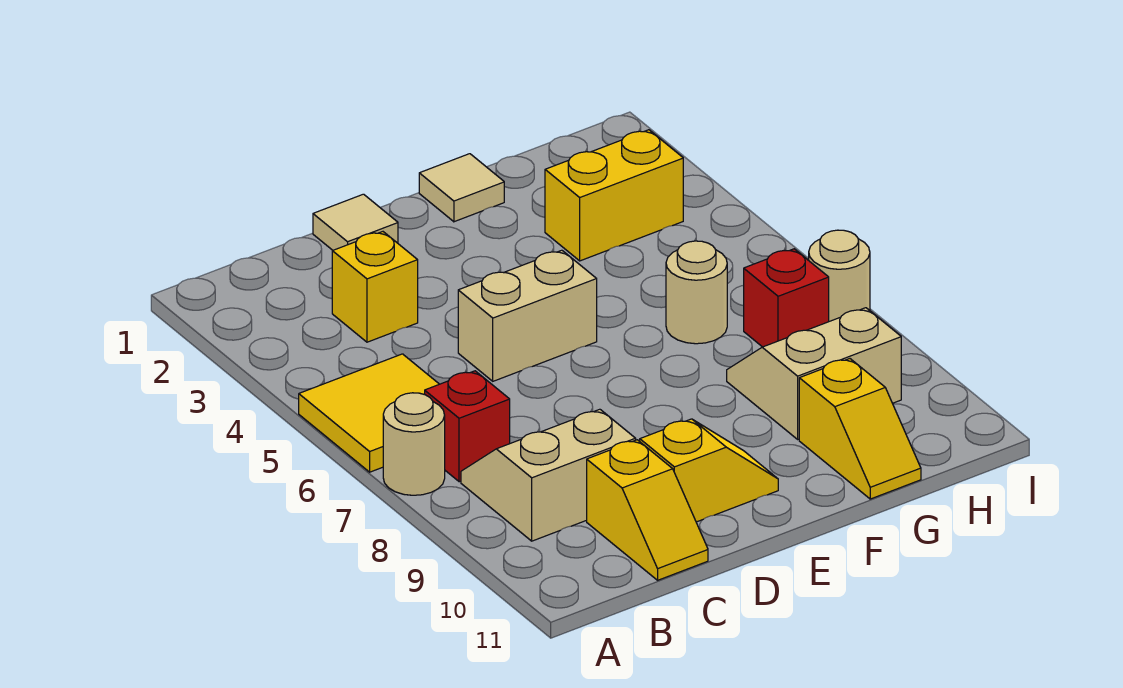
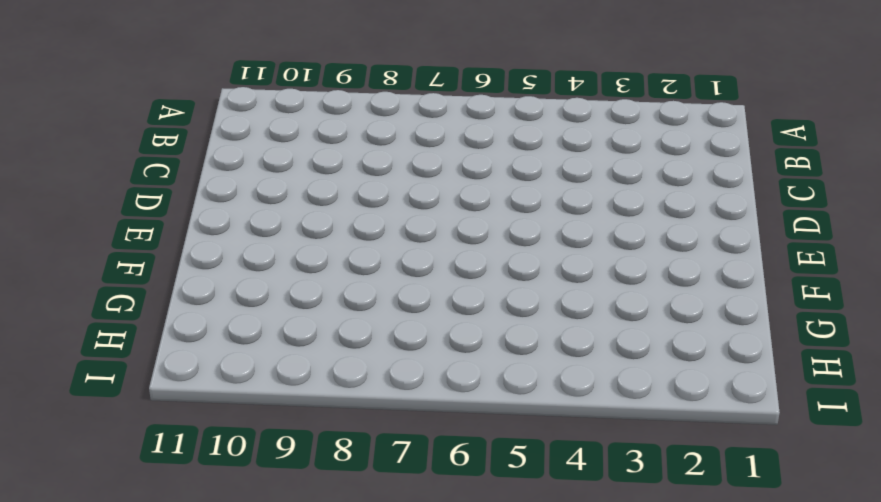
none -> yellow 2x2 tile [299,354,439,472]
none -> tan 1x1 round brick [383,393,445,495]
none -> red 1x1 brick [425,371,510,482]

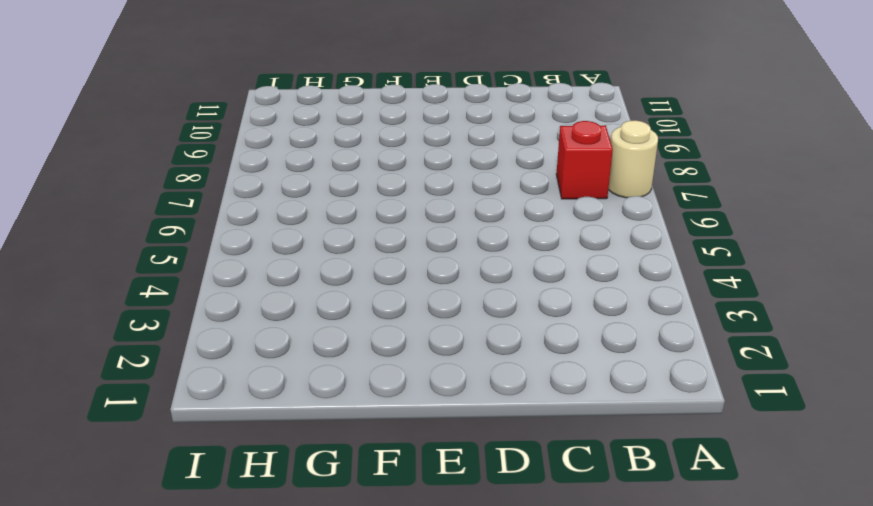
none -> yellow 2x2 tile [299,354,439,472]
none -> tan 2x2 slope [461,409,636,541]
none -> yellow 1x1 brick [332,232,418,342]

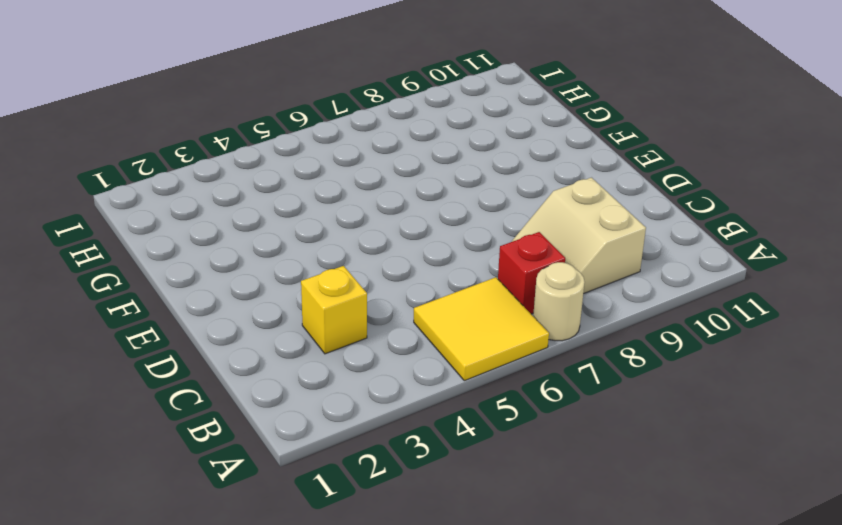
none -> yellow 1x2 slope [587,440,708,580]
none -> tan 1x1 tile [313,194,398,250]
none -> tan 1x2 brick [458,250,597,381]

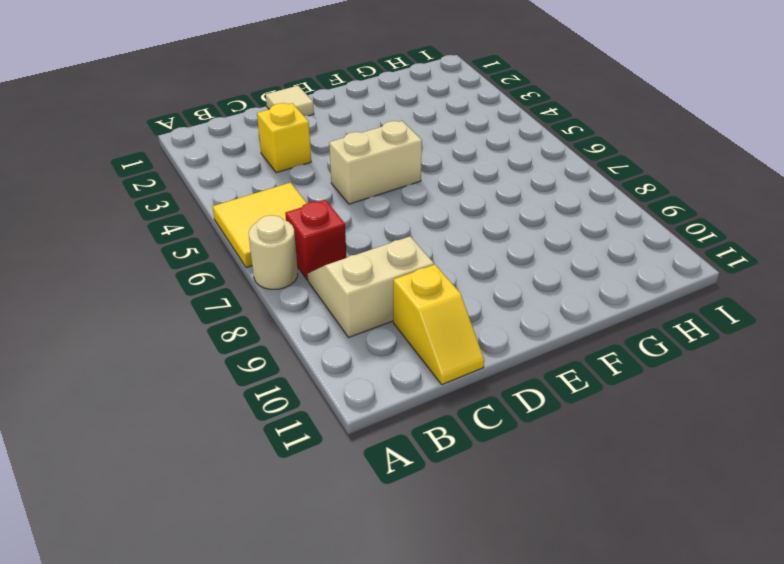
none -> yellow 1x2 slope [640,419,778,522]
none -> tan 1x1 tile [419,154,504,222]
none -> yellow 1x2 brick [545,130,683,261]

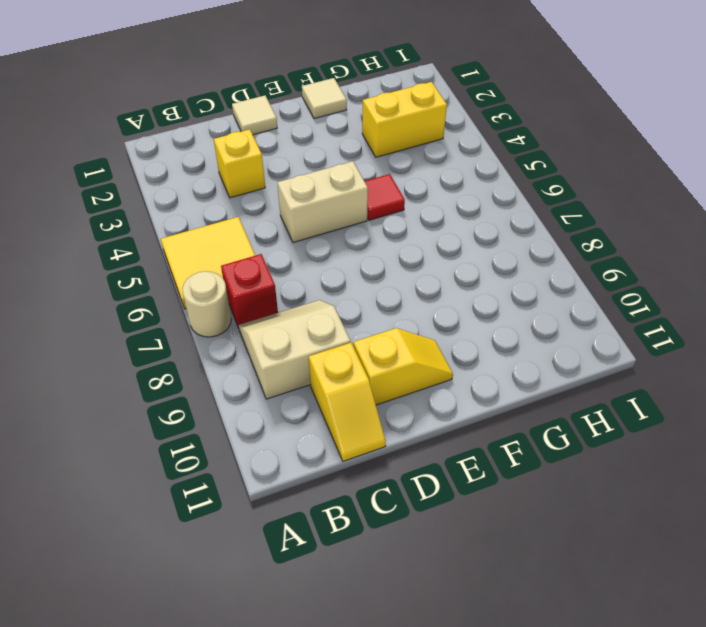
red 1x1 tile [364,174,405,220] -> none
none -> tan 1x1 round brick [666,241,727,344]
none -> tan 2x2 slope [727,308,901,439]
none -> yellow 1x2 slope [799,359,921,499]

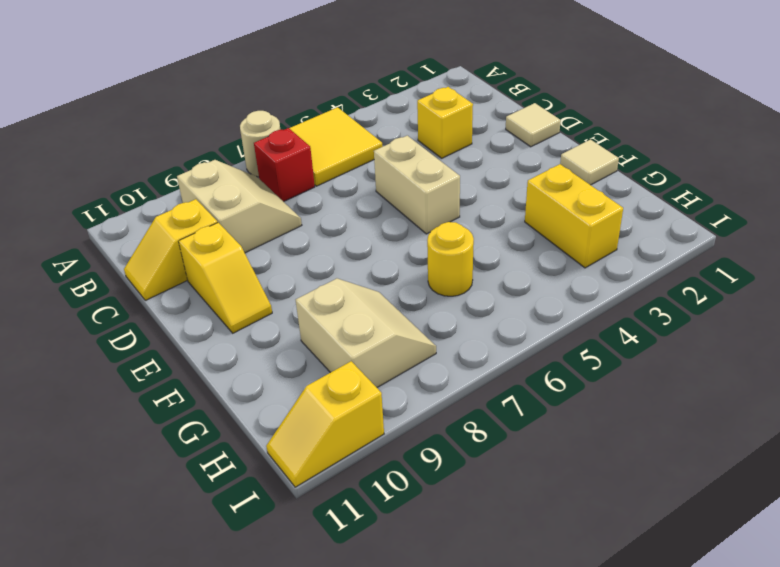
yellow 1x1 round brick [427,222,474,296] -> tan 1x1 round brick [666,241,727,344]
yellow 1x2 slope [266,361,384,487] -> yellow 1x2 slope moved to [799,359,921,499]
none -> red 1x1 brick [744,249,829,347]
none -> tan 1x1 round brick [809,230,870,321]

